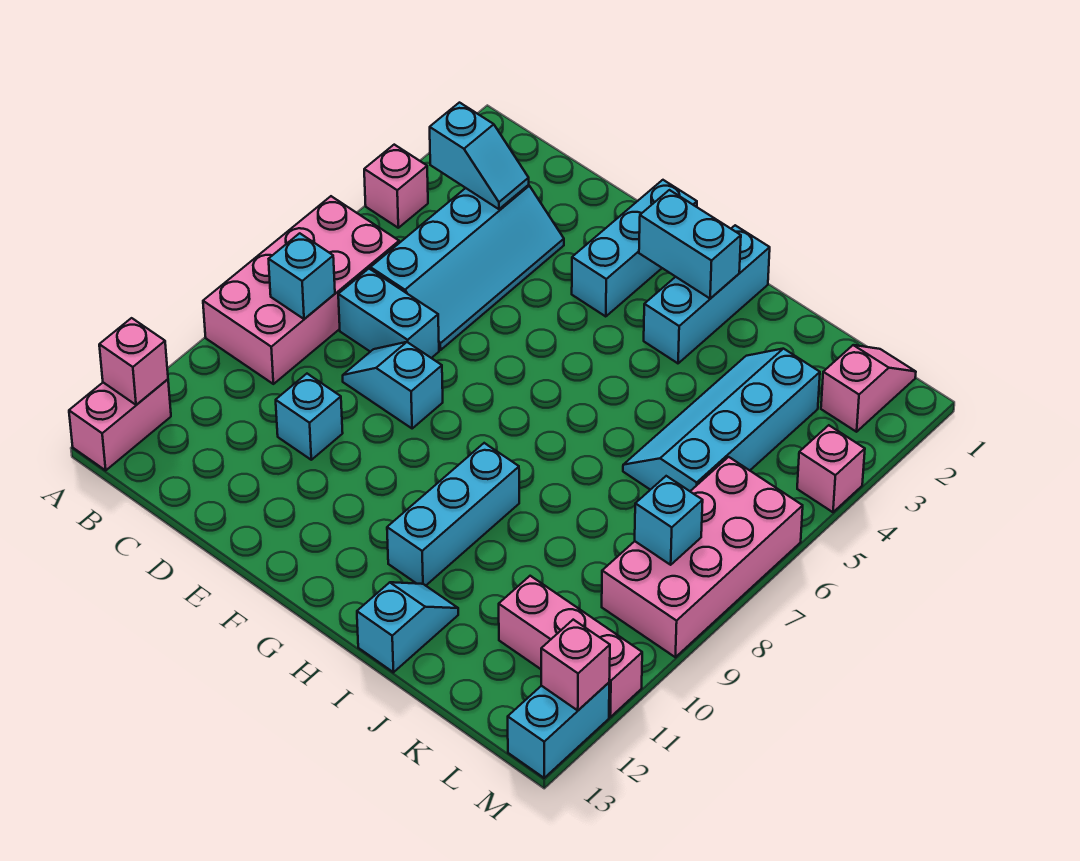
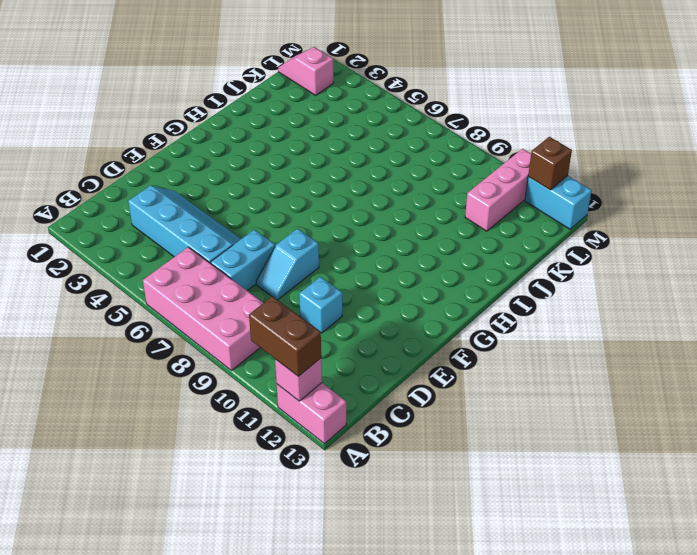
brown 1x2 brick [249,296,321,376] -> none
brown 1x1 brick [528,137,572,190] -> pink 1x1 brick [541,620,610,710]
none -> pink 1x1 brick [364,145,428,228]
none -> cyan 1x3 brick [572,180,697,317]
none -> cyan 1x3 brick [644,225,770,363]

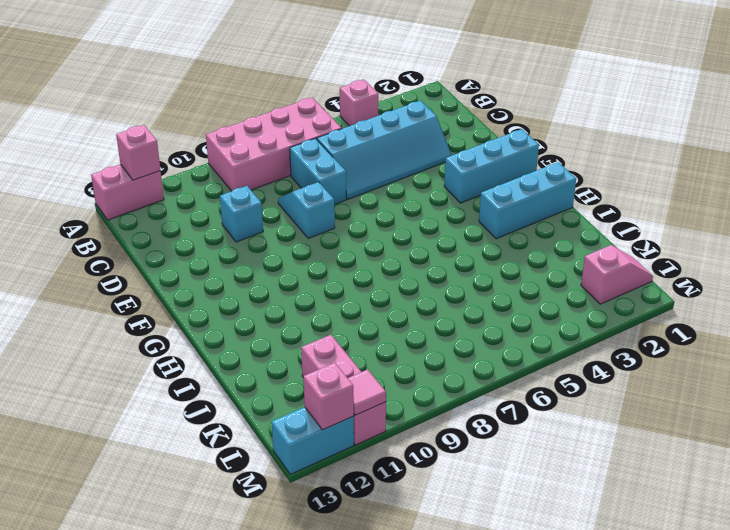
pink 1x1 tile [348,370,386,415] -> none
none -> cyan 1x3 brick [387,443,519,586]
none -> cyan 1x2 slope [357,582,458,672]
none -> cyan 2x4 slope [623,349,820,491]

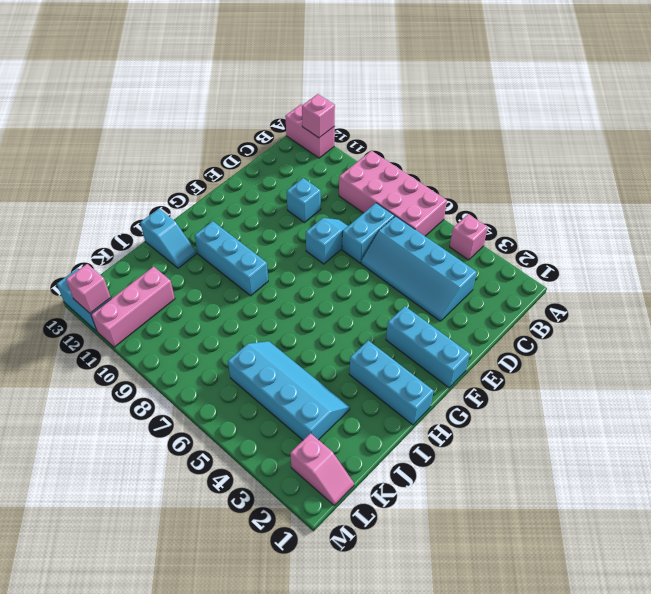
none -> pink 2x4 brick [602,457,803,657]
none -> pink 1x1 brick [797,425,865,512]
none -> cyan 1x2 slope [430,103,529,209]

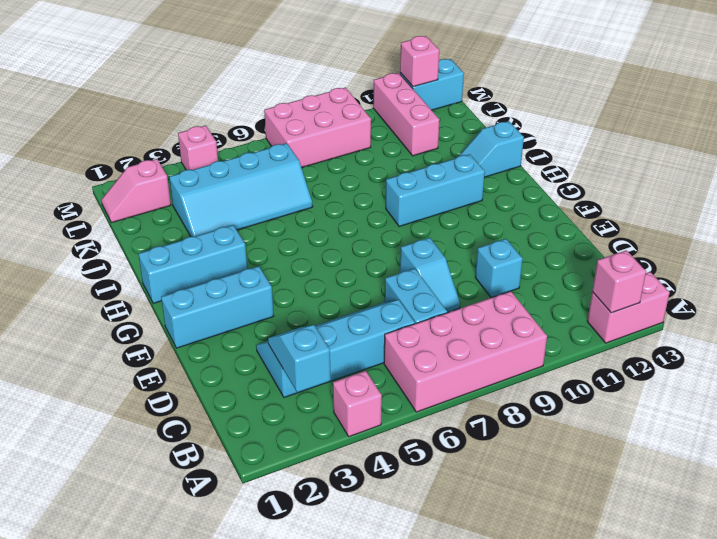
pink 2x3 brick [264,87,371,168] -> pink 2x4 brick [602,457,803,657]
none -> cyan 1x1 brick [269,233,335,319]
none -> cyan 1x2 brick [639,190,741,299]
none -> cyan 1x1 brick [635,476,703,565]

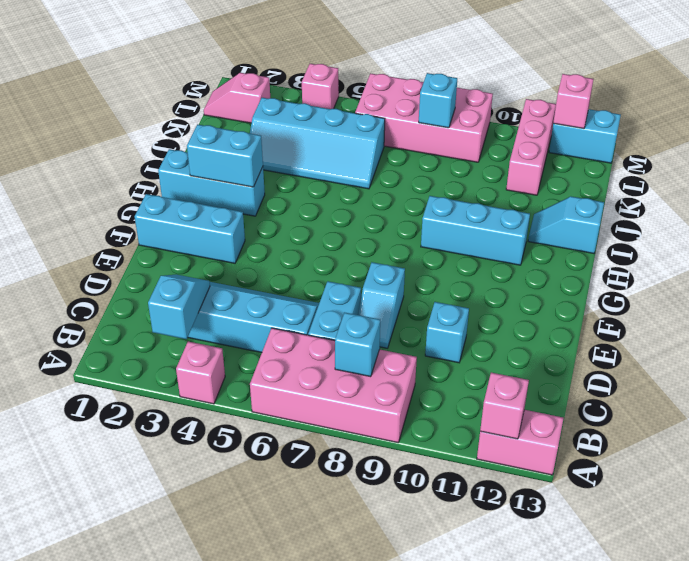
cyan 1x2 brick [187,124,263,187] -> cyan 1x2 brick turned to [639,190,741,299]

